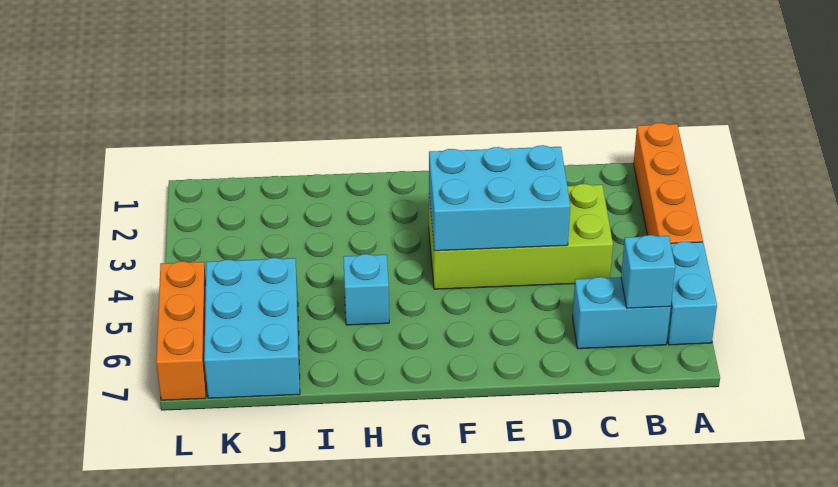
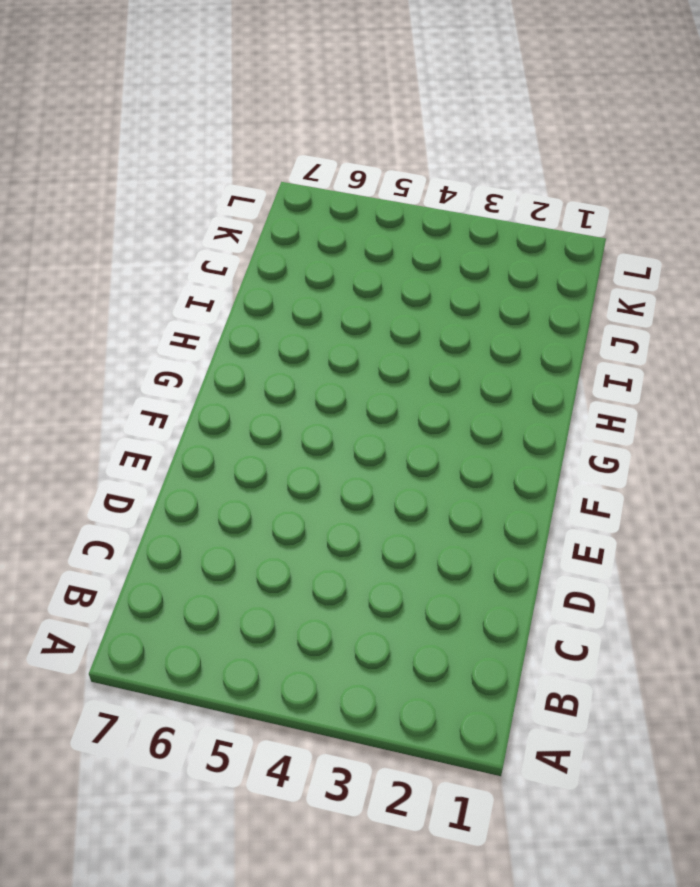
none -> orange 1x4 brick [634,123,703,243]
none -> cyan 1x2 brick [667,241,717,345]

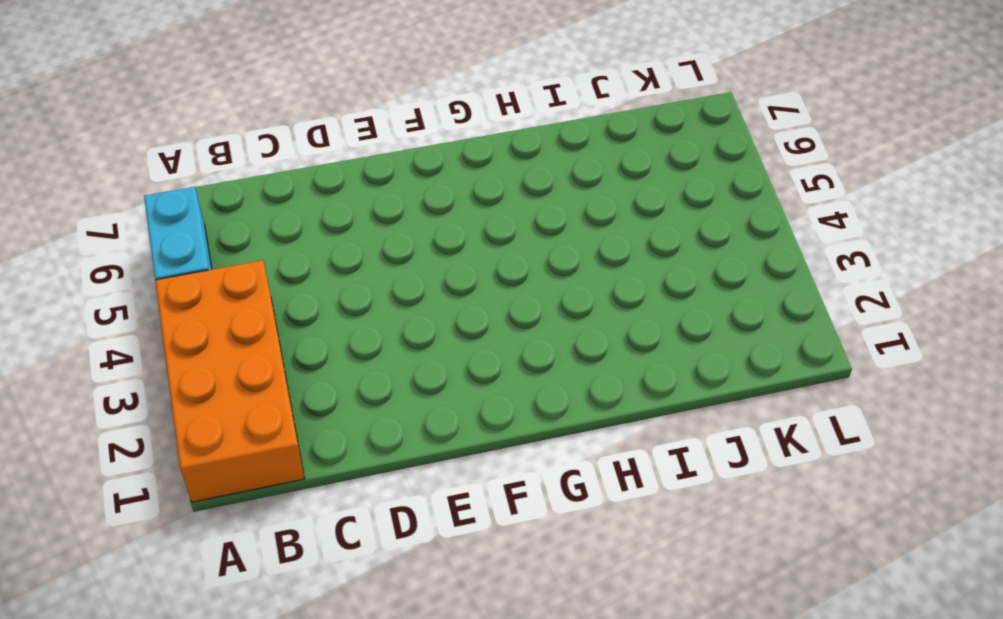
orange 2x4 brick [155,260,305,502] -> orange 1x4 brick [634,123,703,243]
none -> cyan 1x2 brick [573,277,671,349]
none -> lime 2x4 brick [429,184,613,289]

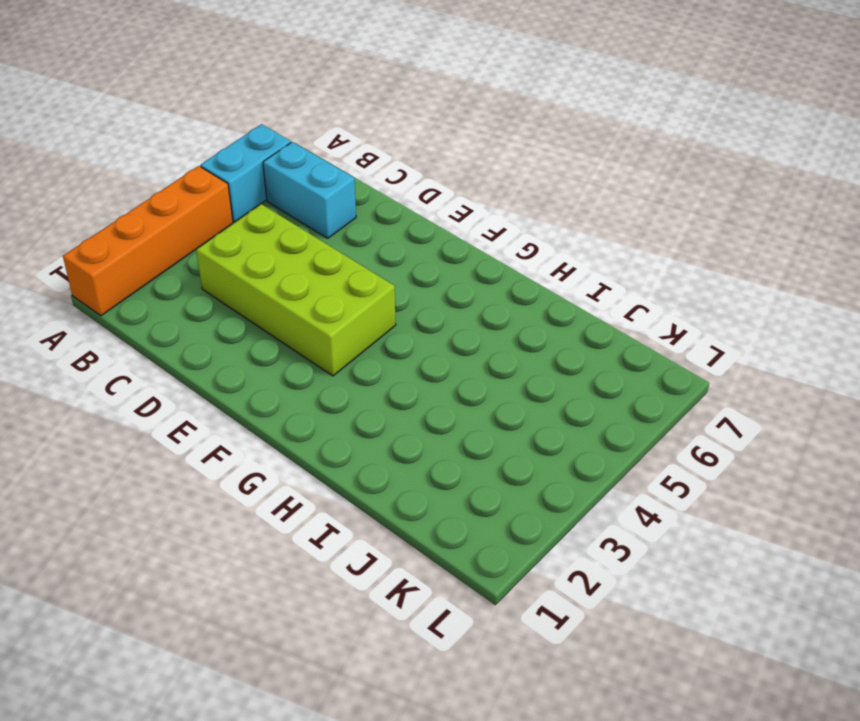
none -> cyan 1x1 brick [343,254,389,325]
none -> cyan 2x3 brick [204,258,300,398]

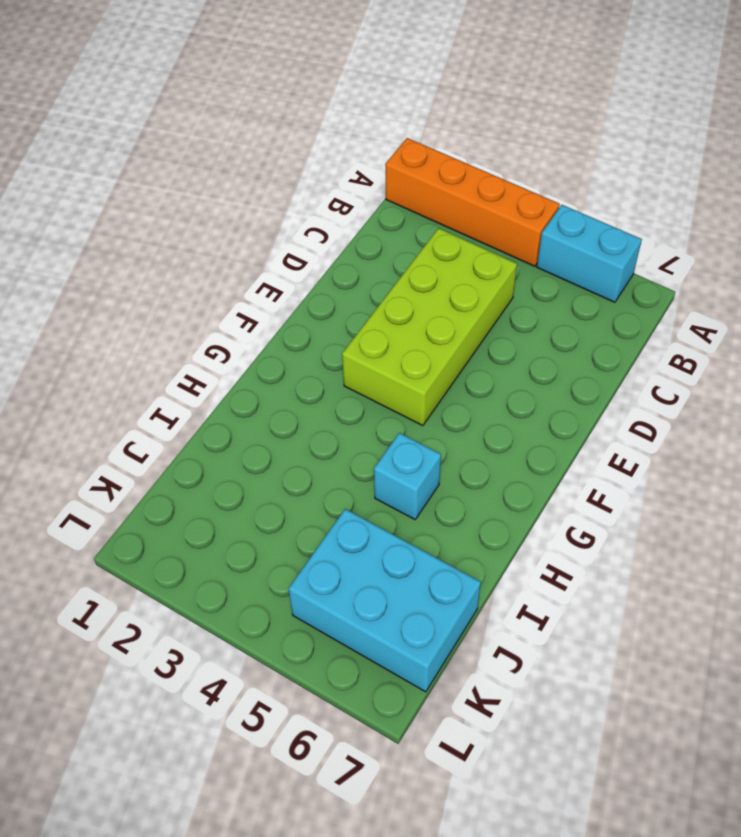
none -> cyan 1x2 brick [573,277,671,349]
none -> orange 1x3 brick [156,261,206,400]

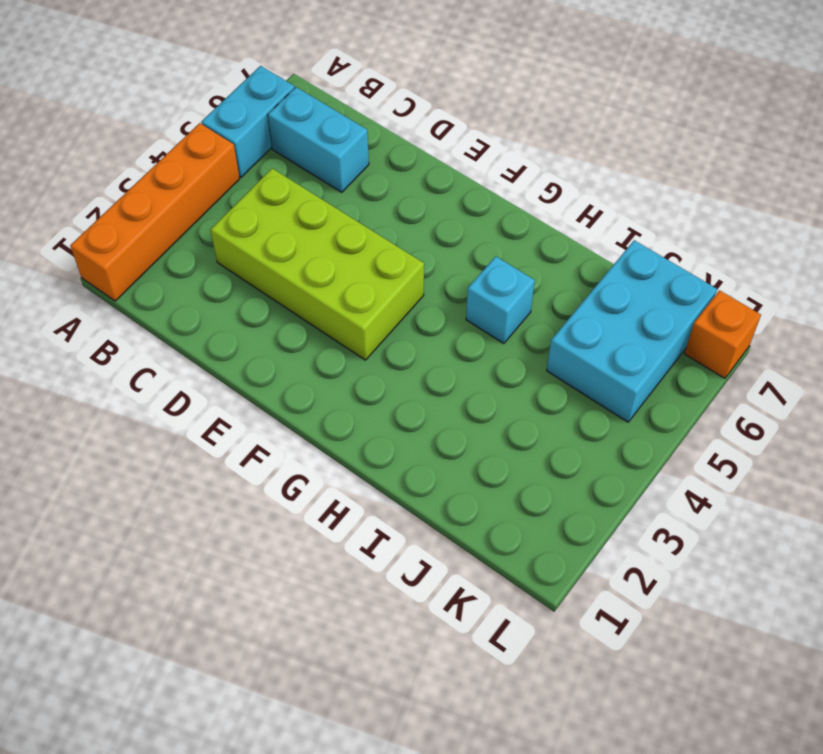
orange 1x1 brick [684,290,761,378] -> orange 1x3 brick [156,261,206,400]
none -> cyan 1x1 brick [621,235,675,308]
none -> cyan 2x3 brick [429,145,570,251]

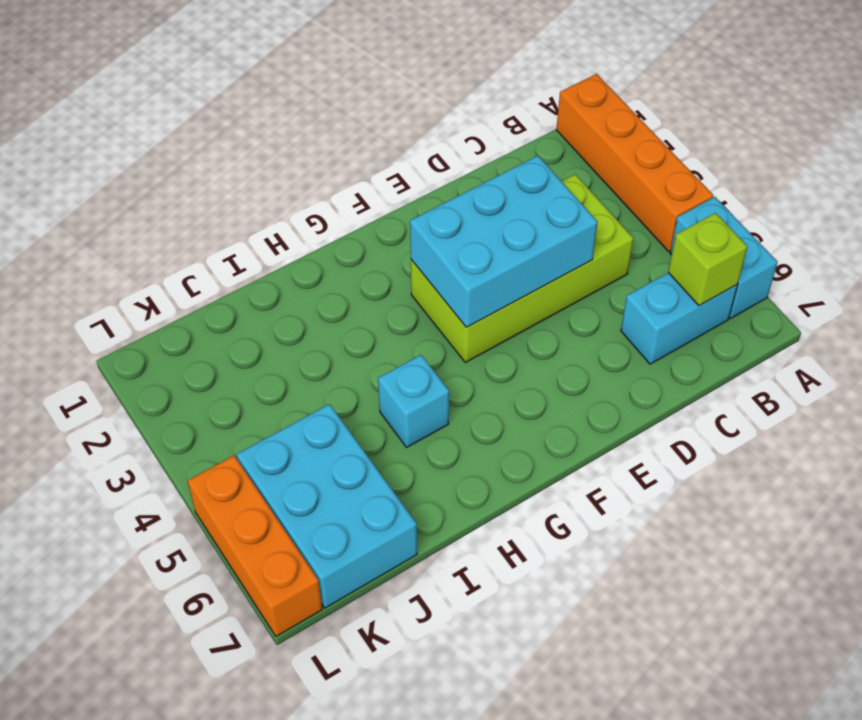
lime 1x1 brick [668,213,747,306] -> cyan 1x1 brick [621,235,675,308]

